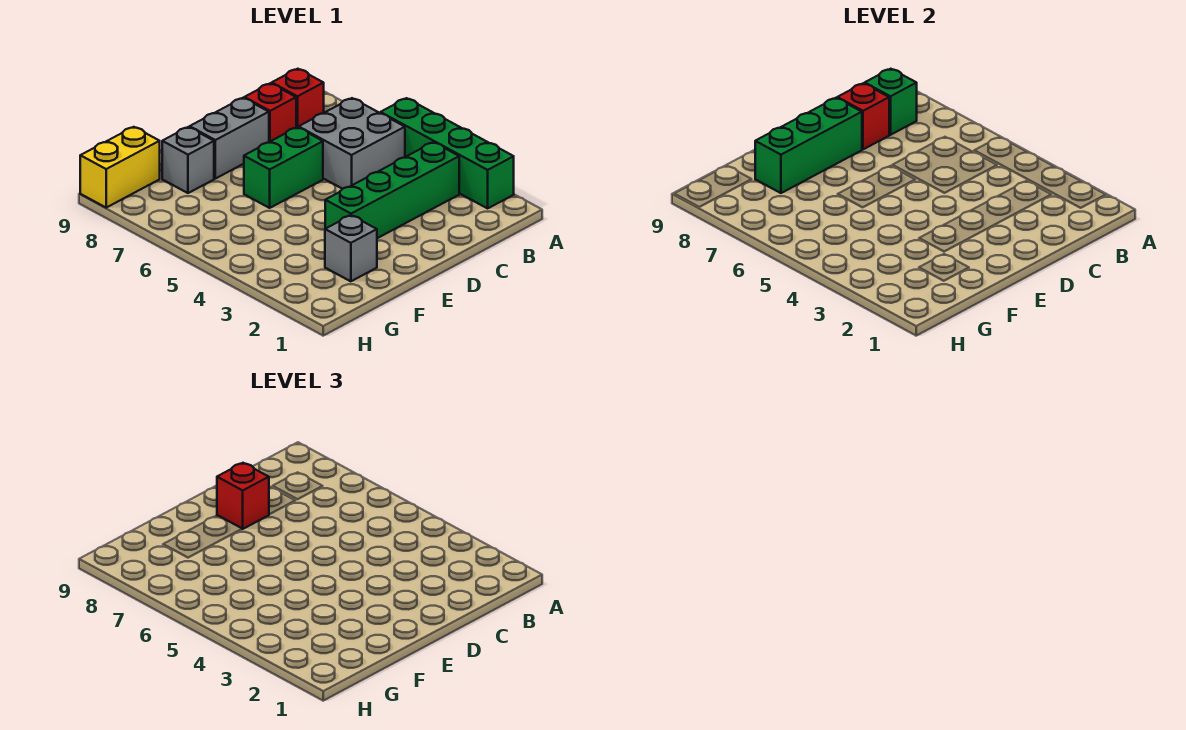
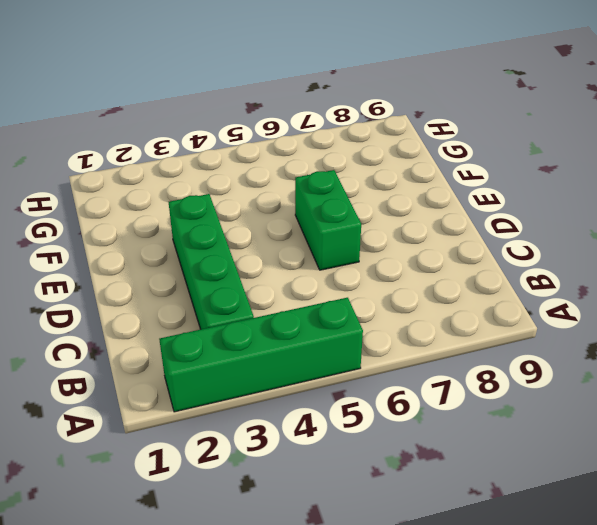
none -> grey 2x2 brick [299,98,405,189]
none -> red 1x1 brick [272,69,324,128]
none -> red 1x1 brick [244,83,296,142]

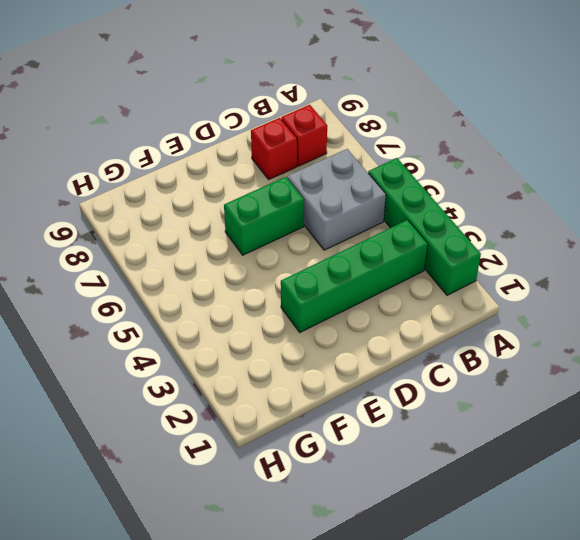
none -> grey 1x2 brick [190,98,269,179]
none -> grey 1x1 brick [325,215,377,281]
none -> grey 1x1 brick [162,127,214,193]

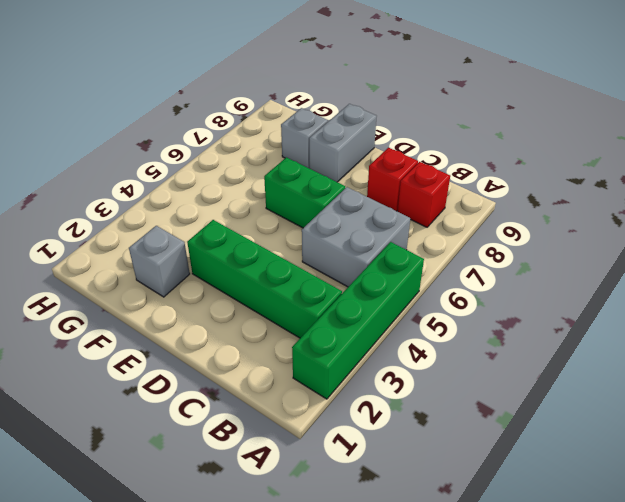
grey 1x2 brick [309,104,377,182] -> grey 1x2 brick turned to [190,98,269,179]
none -> yellow 1x2 brick [80,127,160,208]
none -> green 1x1 brick [865,69,917,135]
none -> red 1x1 brick [837,83,889,149]

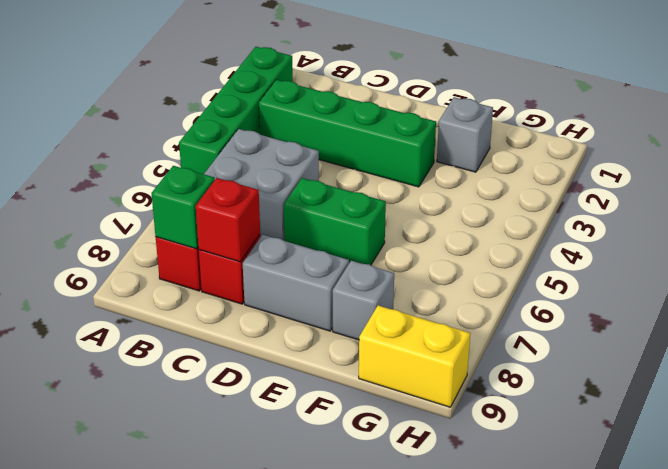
none -> green 1x3 brick [755,98,862,193]
none -> red 1x1 brick [217,463,269,529]

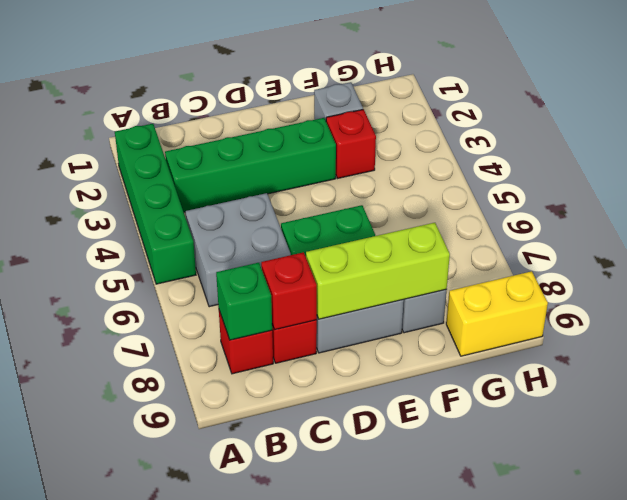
lime 1x3 brick [306,223,450,319] -> green 1x3 brick [755,98,862,193]
red 1x1 brick [326,109,376,178] -> red 1x1 brick moved to [217,463,269,529]

